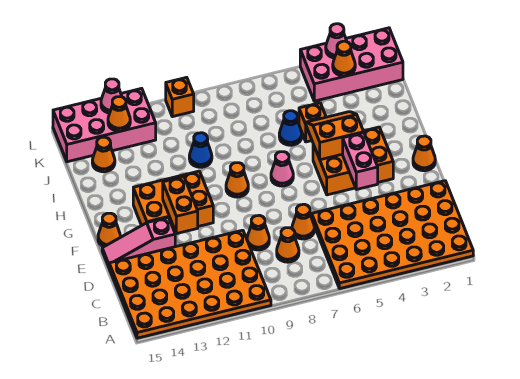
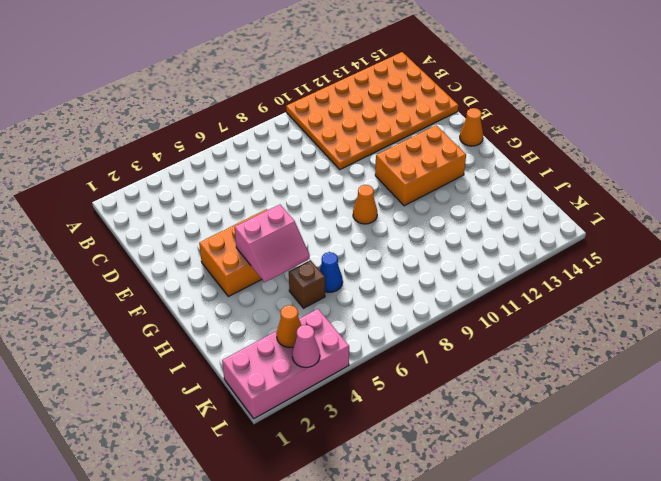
pink 2x2 slope [235,205,310,282] -> orange 2x2 slope [306,112,364,160]
brown 1x1 brick [289,260,325,308] -> orange 1x1 brick [299,103,326,142]
none -> orange 4x6 plate [312,181,473,288]
none -> orange 1x1 cone [277,228,299,262]
none -> orange 1x1 cone [292,204,314,239]

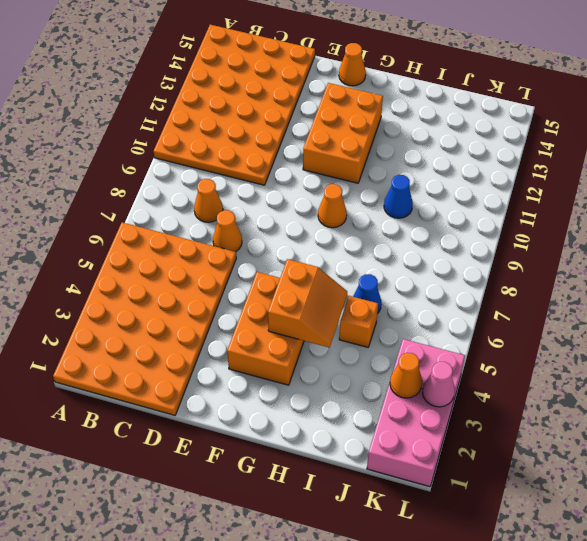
none -> orange 1x1 cone [247,215,269,250]
none -> pink 1x3 slope [102,217,175,267]
none -> orange 1x1 cone [413,136,435,171]

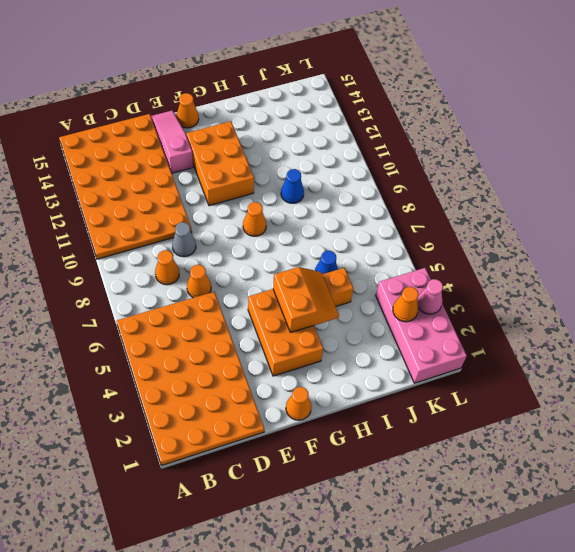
grey 1x1 cone [172,222,196,257] -> orange 1x1 cone [247,215,269,250]
none -> pink 1x1 cone [271,152,293,186]
none -> orange 1x1 cone [92,137,115,172]
none -> pink 2x4 brick [53,88,156,162]

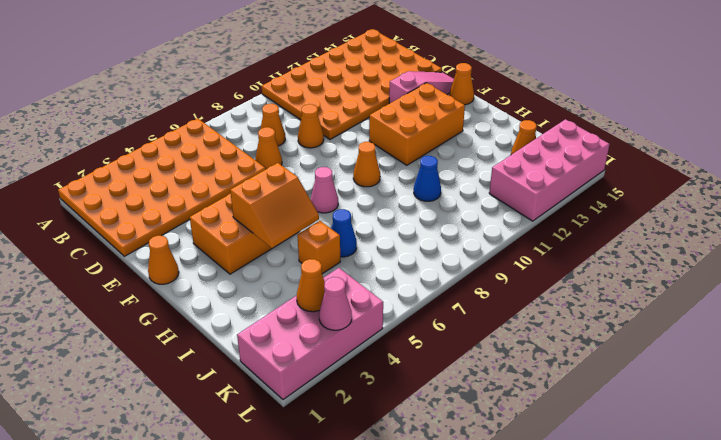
none -> orange 1x1 brick [166,77,194,117]
none -> pink 1x2 brick [343,133,378,190]
none -> orange 1x2 brick [163,177,198,233]

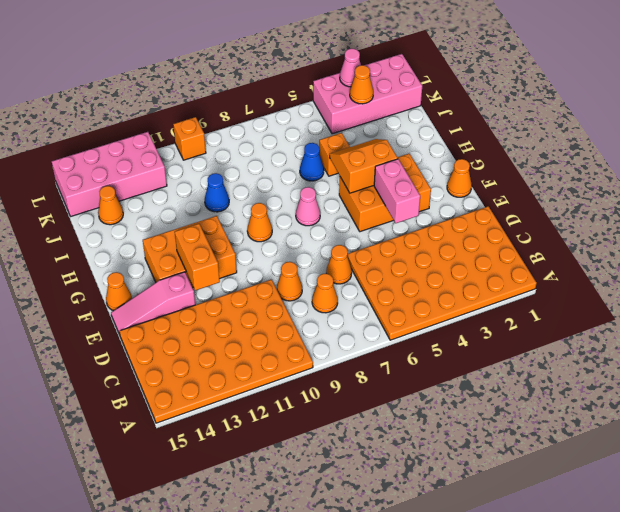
none -> orange 1x1 cone [108,97,130,131]
none -> pink 1x1 cone [101,79,122,113]

